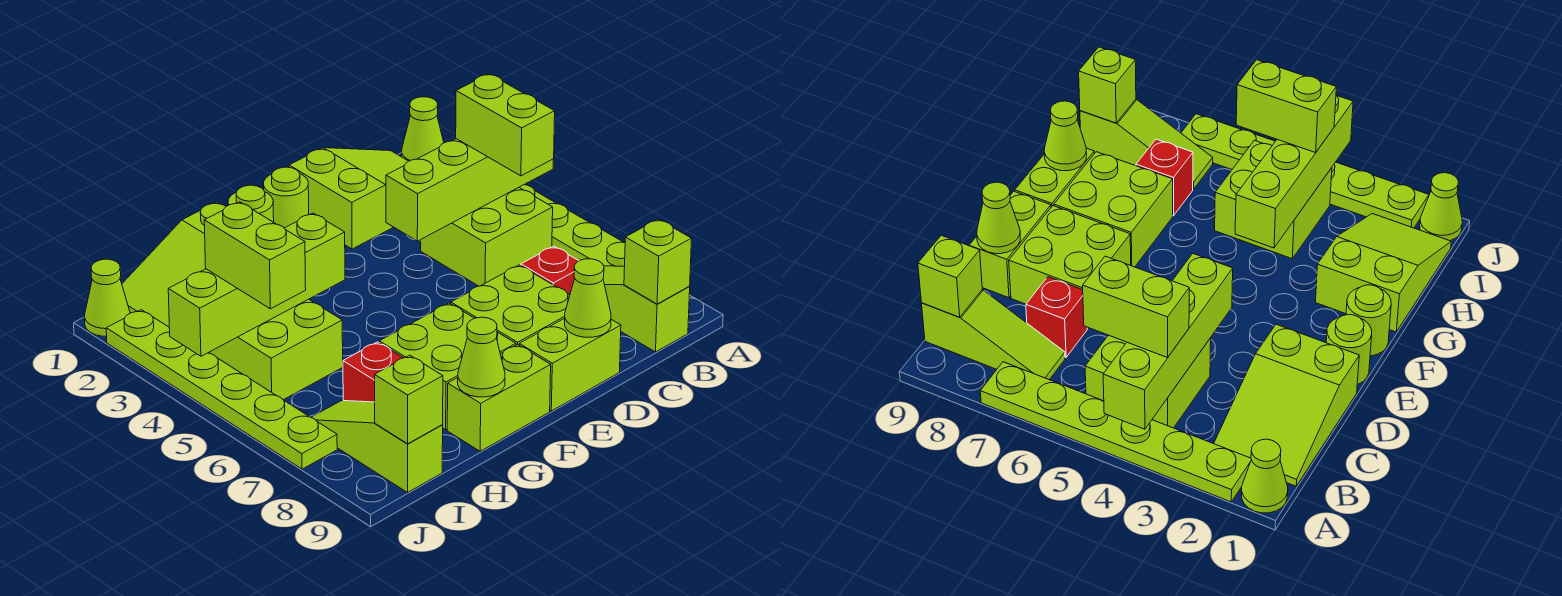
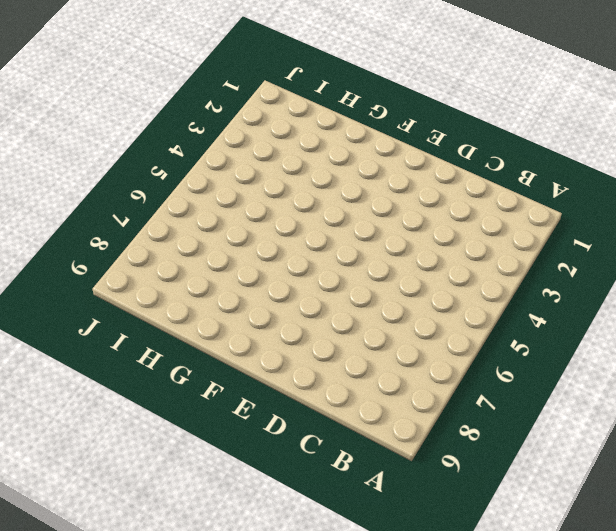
none -> lime 1x1 cone [402,97,444,161]
none -> lime 1x6 plate [519,185,625,266]
none -> lime 2x3 slope [289,148,409,249]

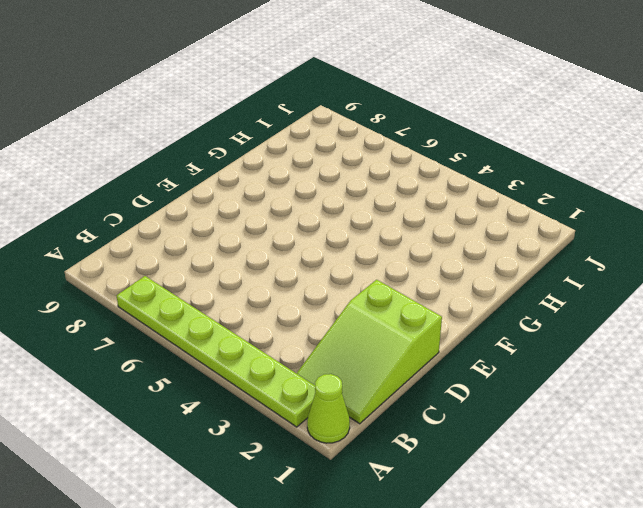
none -> lime 2x2 brick [421,188,553,286]
none -> lime 1x3 slope [603,266,690,352]
none -> red 1x1 brick [521,246,578,295]

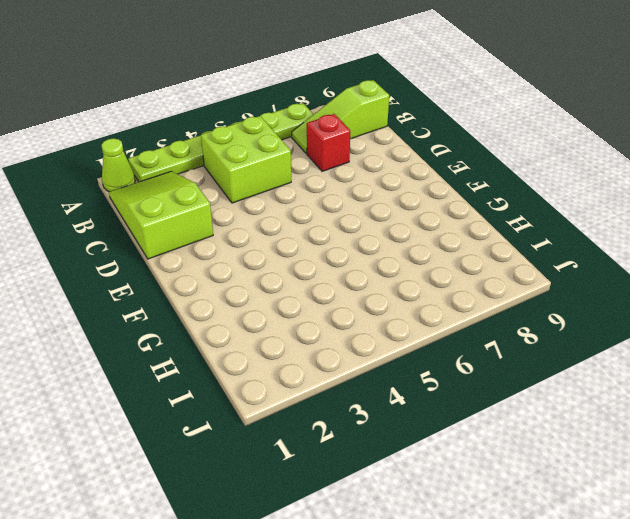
none -> lime 2x2 brick [451,265,570,345]
none -> lime 1x2 brick [519,318,621,411]
none -> lime 1x1 round brick [263,167,309,228]

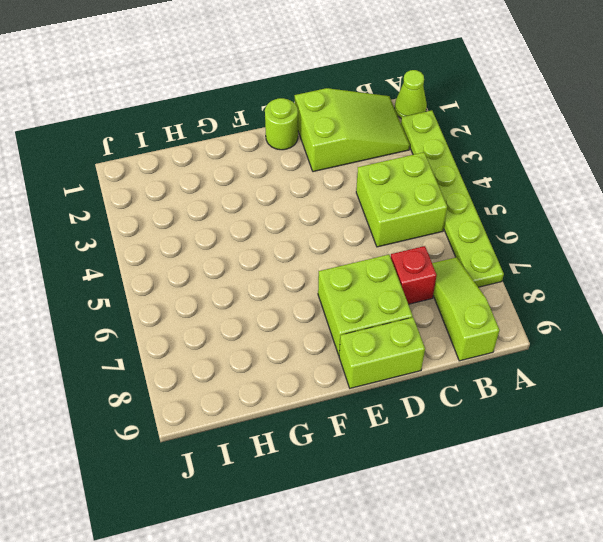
none -> lime 1x1 round brick [228,185,274,222]
none -> lime 2x2 brick [379,303,516,430]
none -> lime 1x2 brick [447,344,551,451]

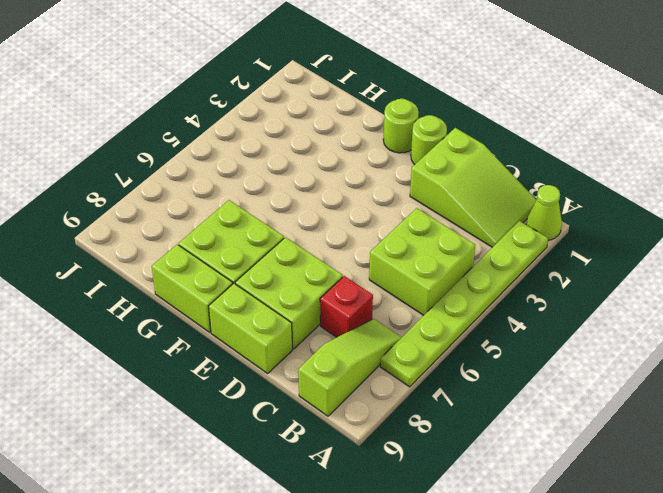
none -> lime 2x3 slope [122,202,226,327]
none -> lime 2x2 brick [209,299,343,400]
none -> red 1x1 brick [343,342,403,402]

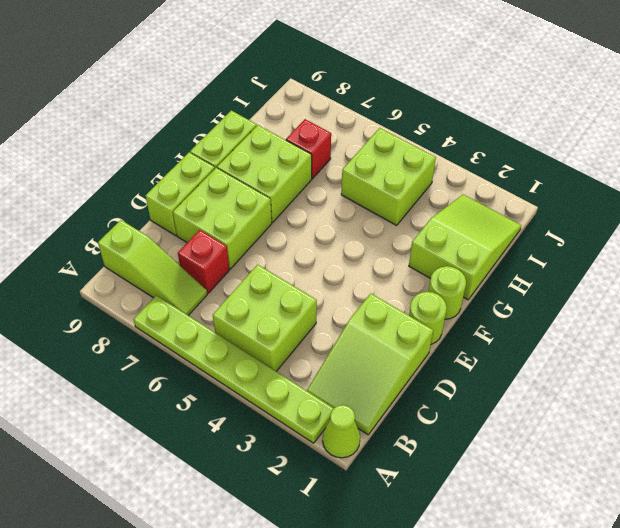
none -> lime 1x3 slope [311,401,443,492]
none -> lime 1x1 cone [84,259,130,336]
none -> lime 1x6 plate [106,310,337,469]

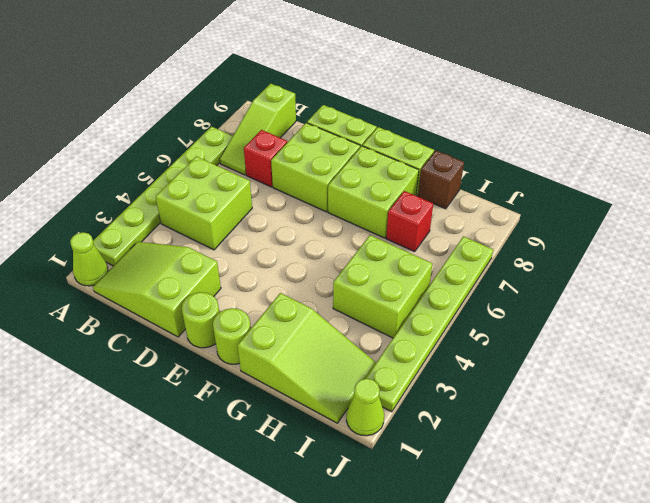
brown 1x1 brick [418,151,464,209] -> none
none -> lime 1x3 slope [311,401,443,492]
none -> lime 1x4 brick [386,139,553,241]
none -> lime 1x1 brick [624,219,692,304]

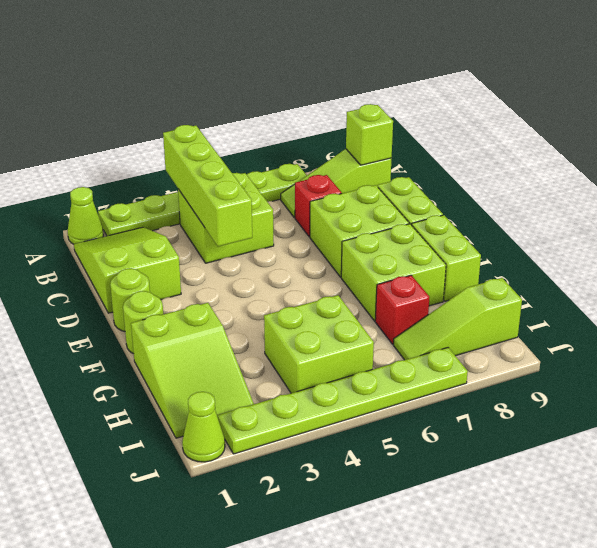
none -> lime 1x1 cone [565,259,611,337]
none -> lime 1x4 brick [168,213,345,356]
none -> lime 1x1 cone [458,317,505,397]

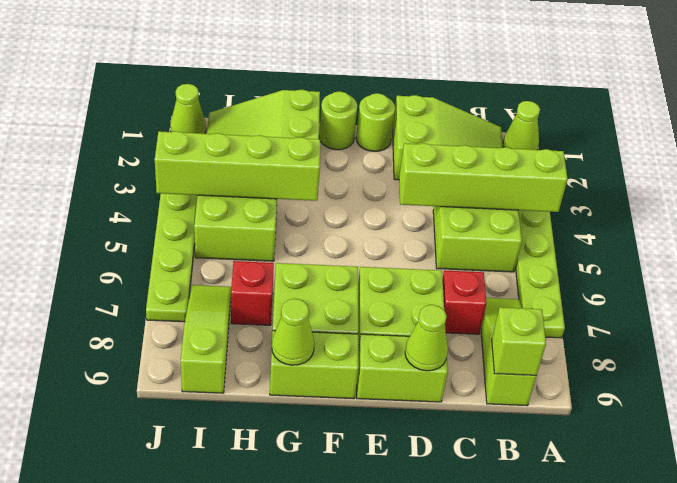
none -> lime 1x1 brick [375,355,443,444]
none -> lime 1x2 brick [456,74,555,176]
none -> lime 1x2 brick [204,202,306,309]

